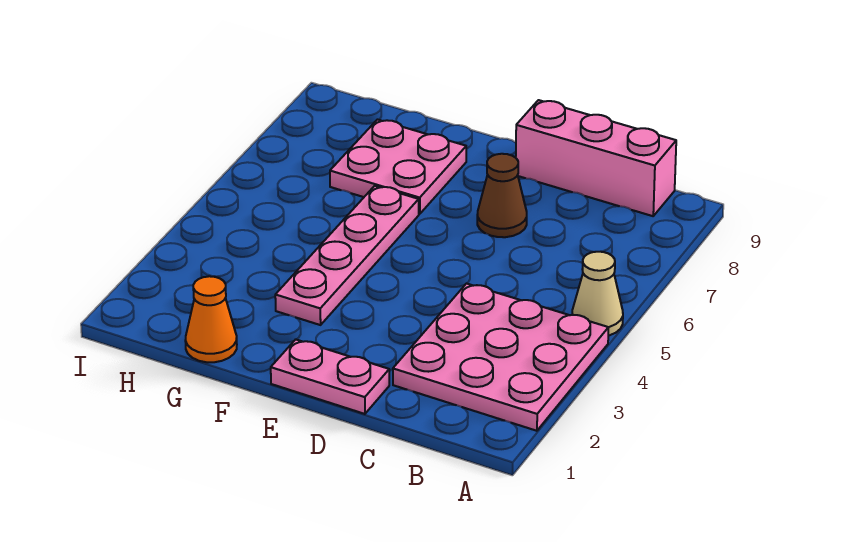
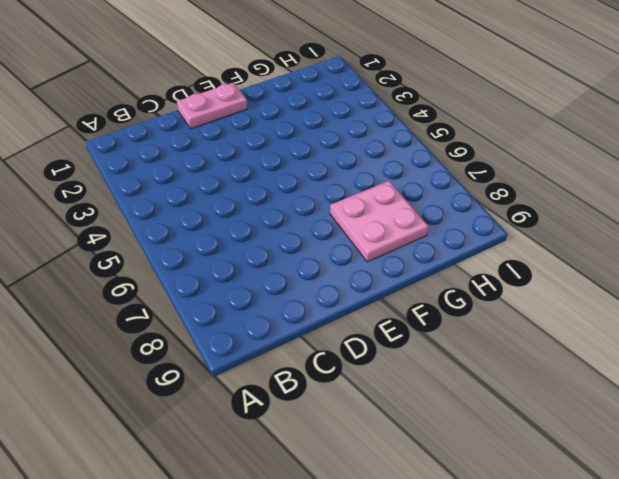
none -> pink 3x3 plate [393,283,609,431]
none -> tan 1x1 cone [572,252,623,336]

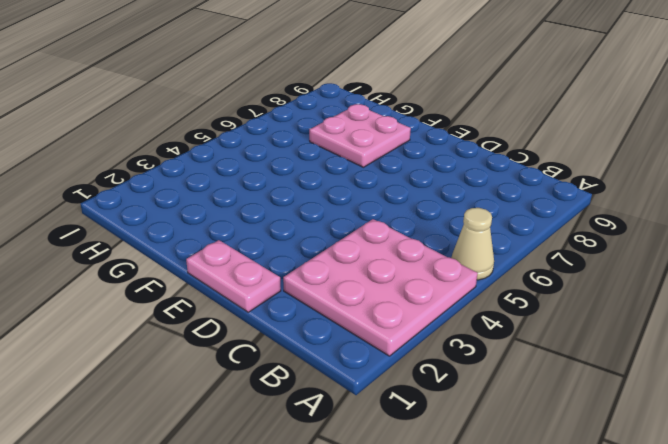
none -> pink 1x3 brick [516,100,676,216]
none -> brown 1x1 cone [477,154,527,237]

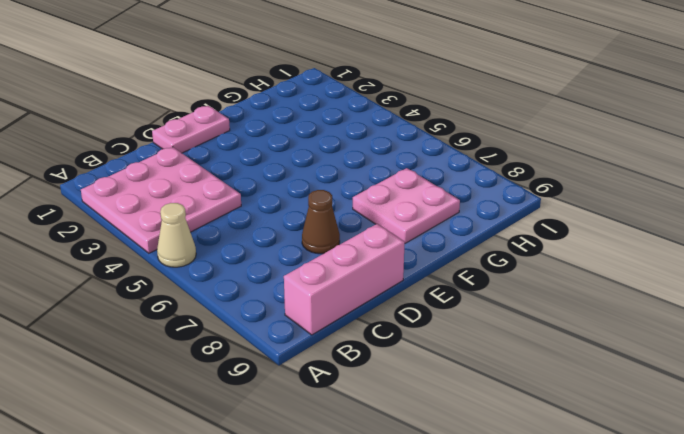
none -> pink 1x4 plate [275,186,419,325]
none -> orange 1x1 cone [185,276,237,362]

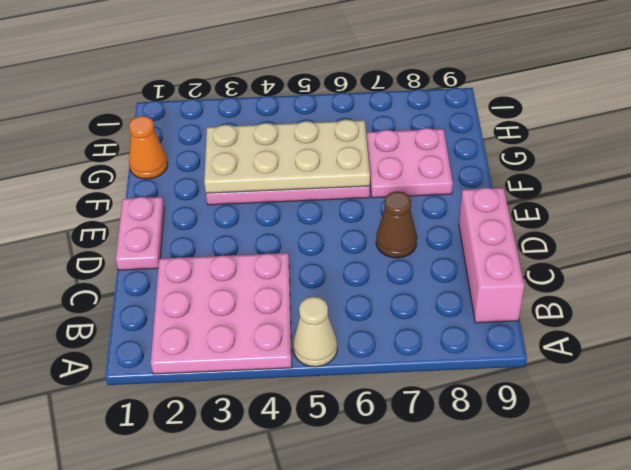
tan 2x4 plate [204,119,370,193] -> none

